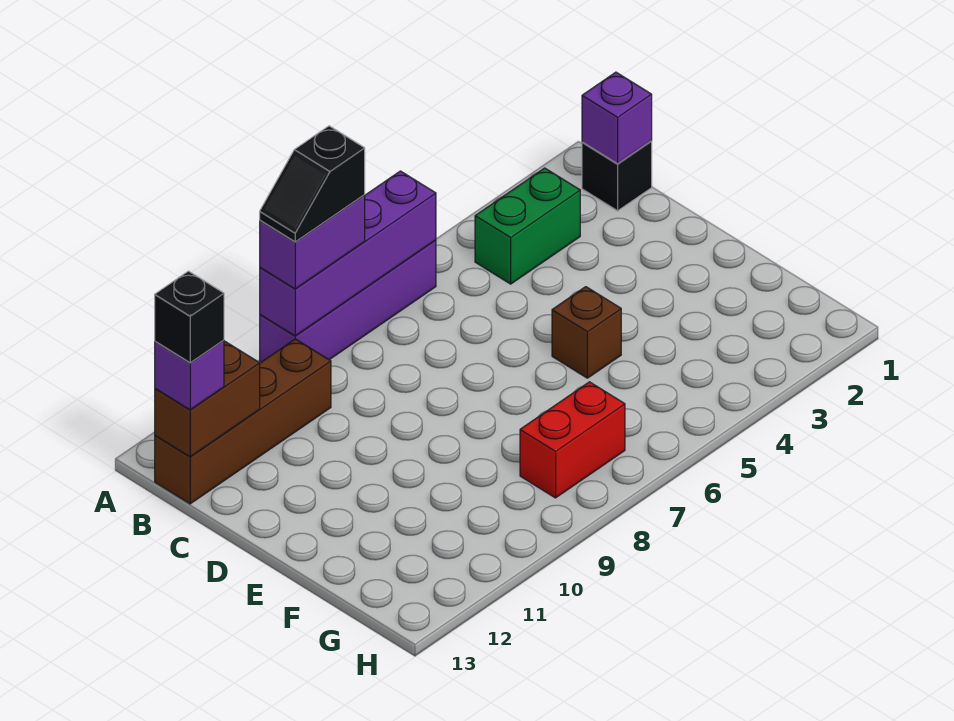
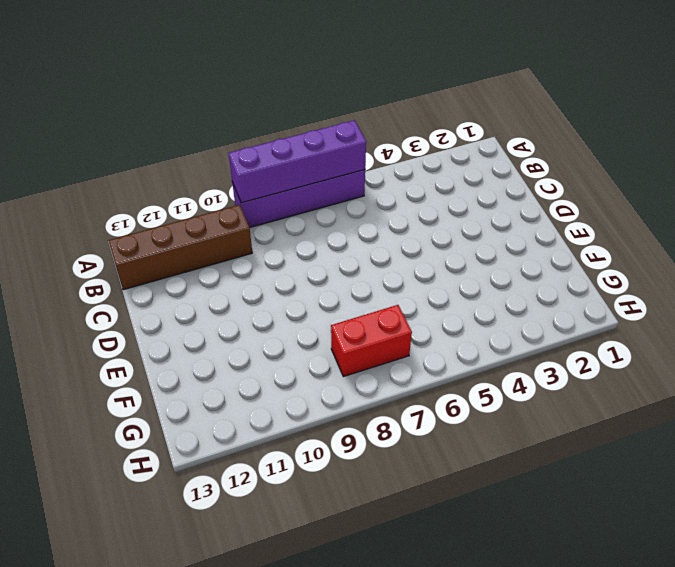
none -> black 1x1 brick [582,141,652,211]
none -> green 1x2 brick [475,168,580,284]
none -> brown 1x1 brick [552,287,621,378]

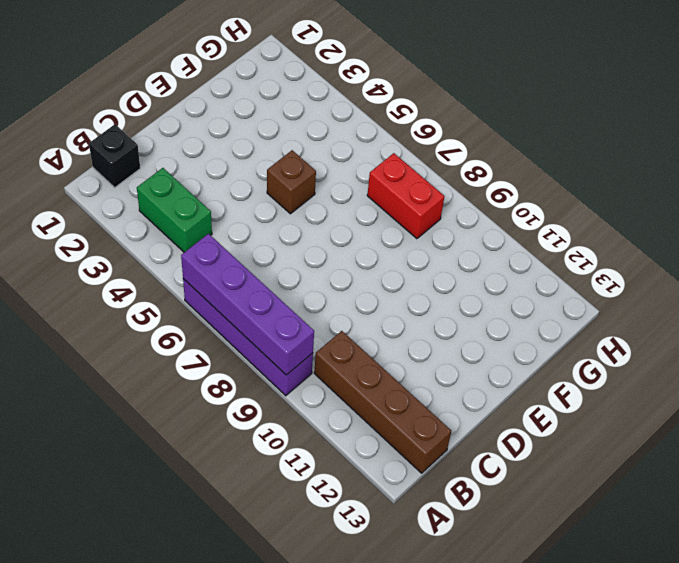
none -> purple 1x1 brick [582,72,652,164]
none -> brown 1x2 brick [155,341,260,457]
none -> purple 1x2 brick [260,195,365,289]

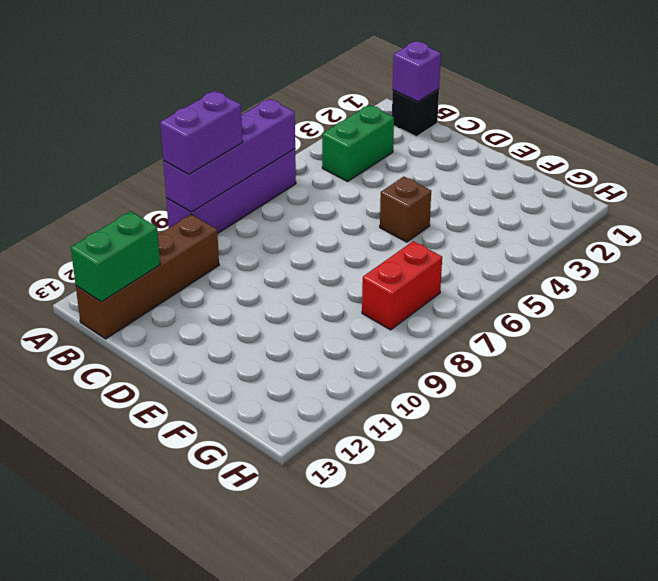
green 1x2 brick [71,211,160,302] -> brown 1x2 brick [155,341,260,457]
none -> purple 1x1 brick [155,340,224,410]
none -> black 1x2 slope [260,126,365,242]
none -> black 1x1 brick [155,271,224,363]

